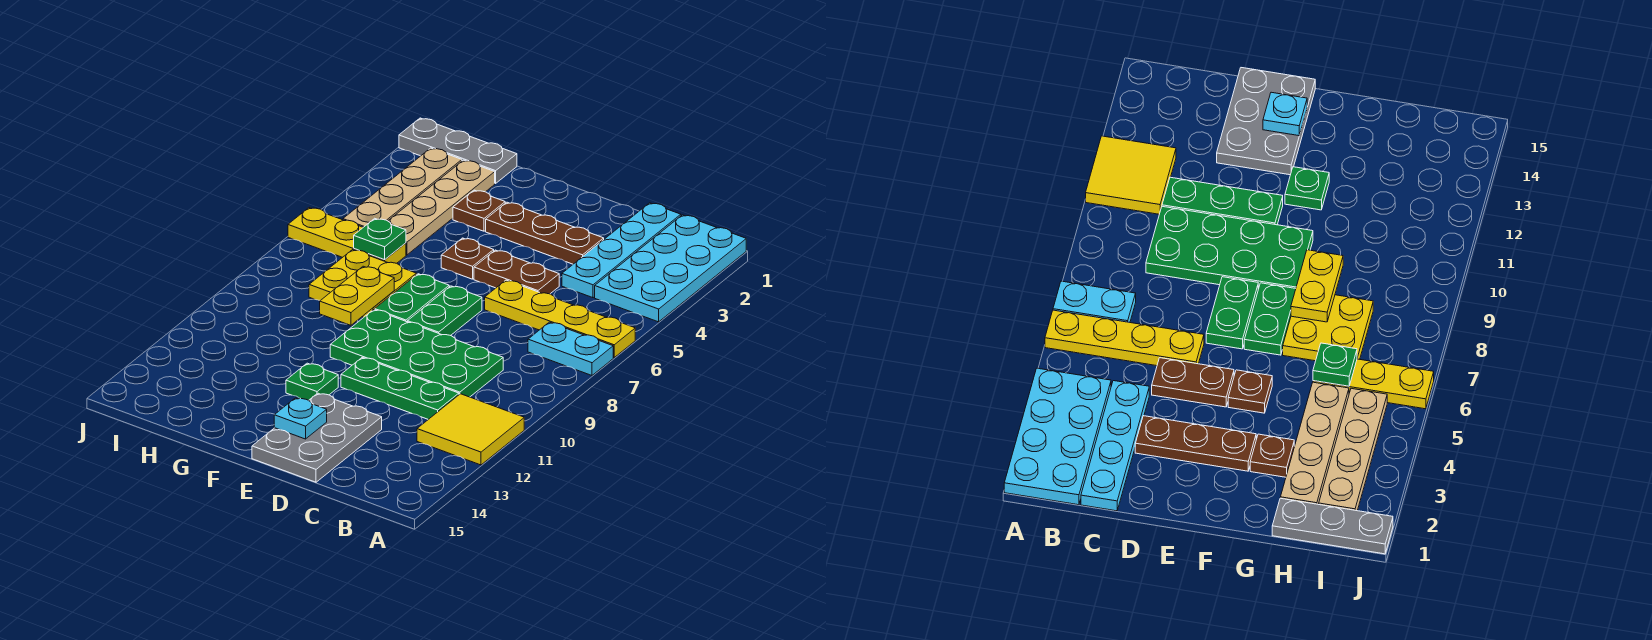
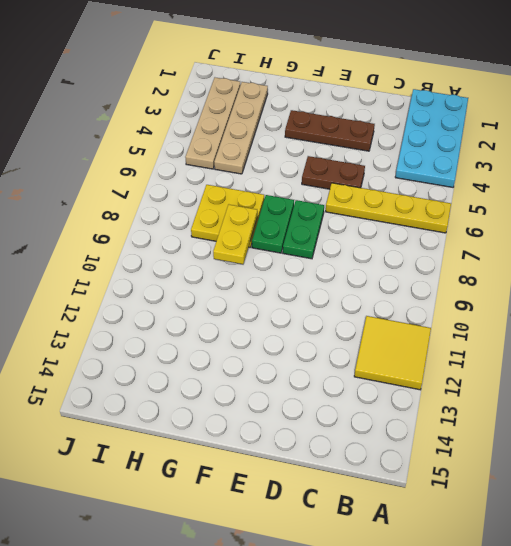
none -> cyan 1x2 plate [528,322,613,375]
none -> cyan 1x4 plate [562,203,681,298]
none -> green 2x4 plate [330,310,503,397]

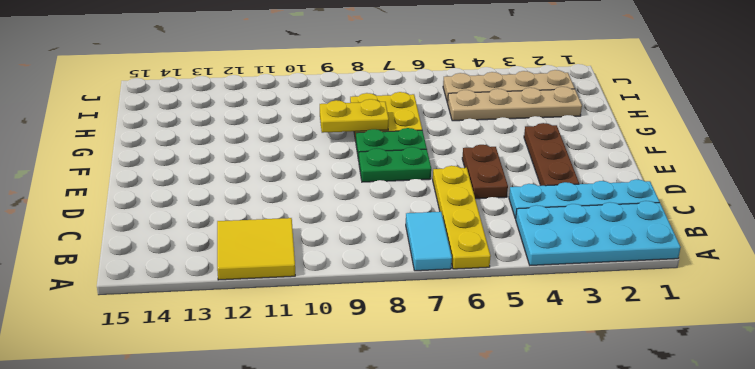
cyan 1x2 tile [406,212,452,271] -> cyan 1x2 plate [528,322,613,375]
none -> green 2x4 plate [330,310,503,397]
none -> green 1x3 plate [341,358,459,419]
none -> grey 2x3 plate [252,393,382,482]

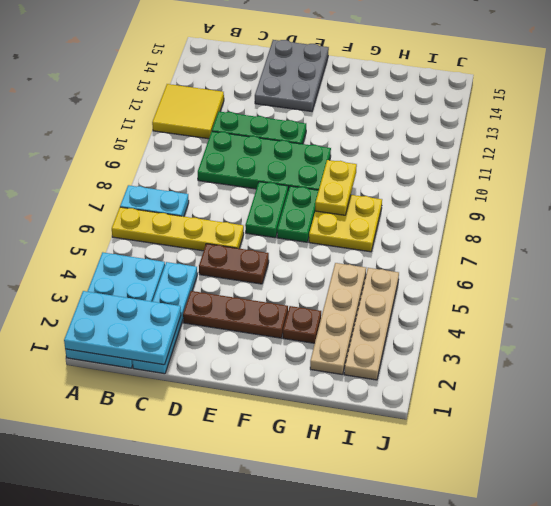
cyan 2x3 plate [64,291,181,365] -> none
none -> brown 1x1 plate [441,238,494,279]
none -> green 1x1 plate [286,363,338,400]
none -> grey 1x3 plate [399,118,517,183]

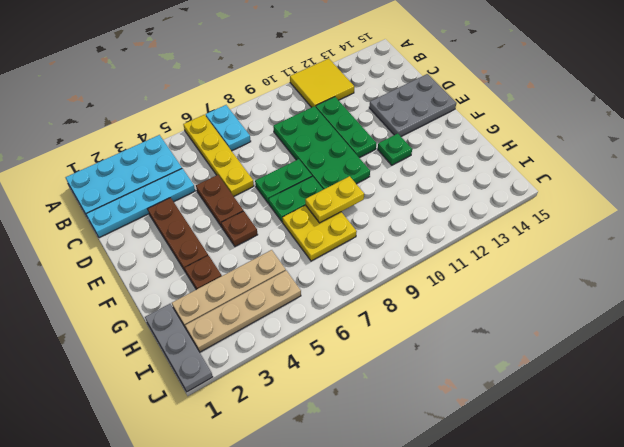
none -> yellow 1x3 plate [288,208,406,263]
none -> cyan 1x1 plate [274,398,327,439]
none -> green 1x1 plate [354,218,406,260]

